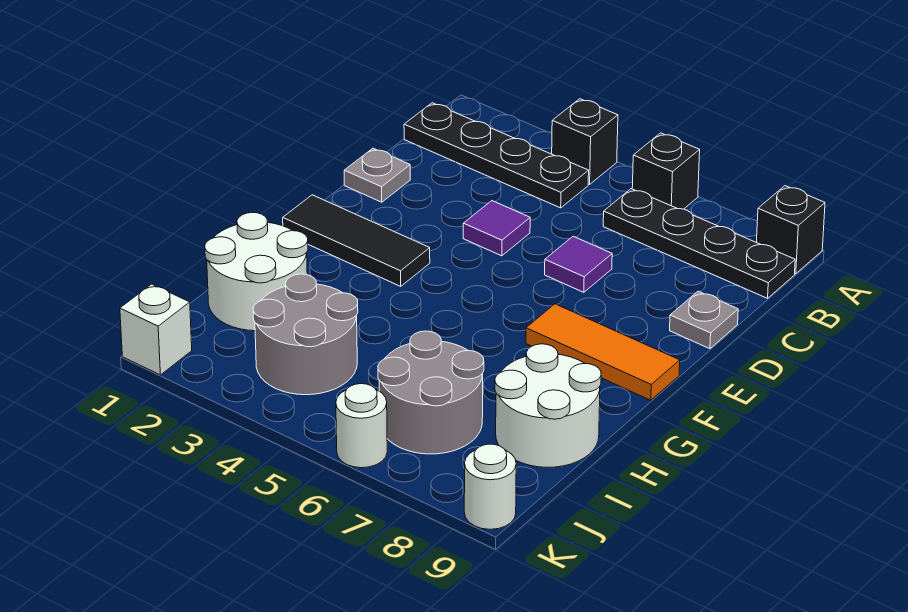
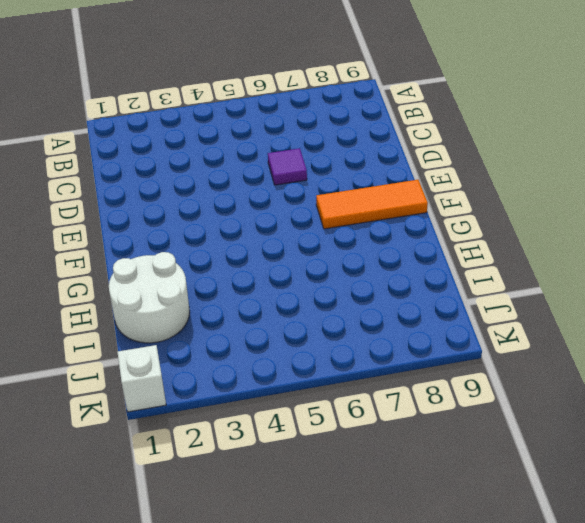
none -> black 1x1 brick [552,99,618,184]
none -> black 1x1 brick [632,133,700,209]
none -> black 1x1 brick [756,186,825,274]

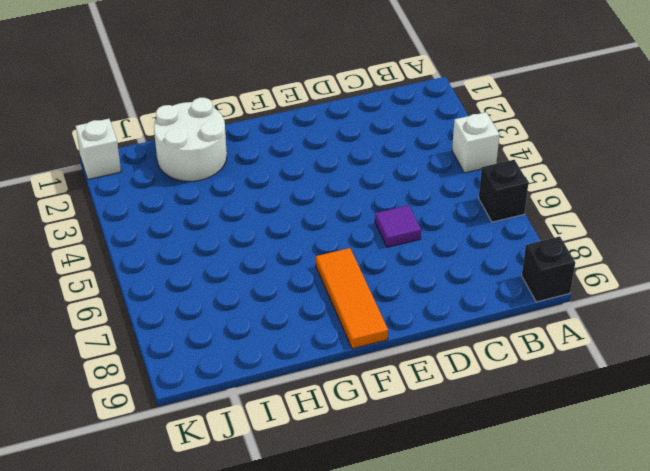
white 1x1 brick [452,112,500,173] -> black 1x1 brick [552,99,618,184]
none -> black 1x4 plate [404,103,589,208]
none -> black 1x4 plate [603,189,795,298]
none -> grey 1x1 plate [344,148,410,202]

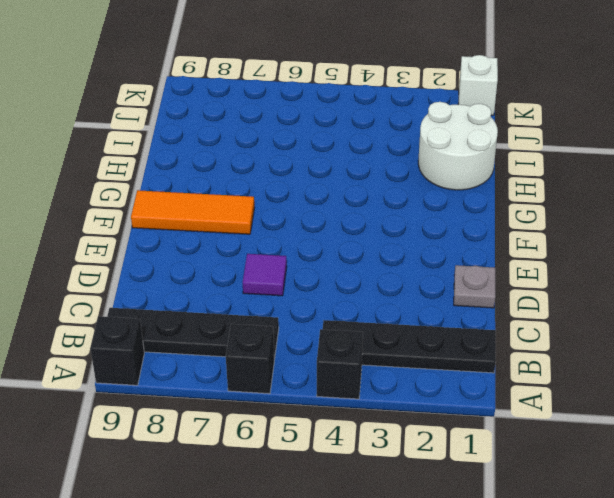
none -> purple 1x1 tile [463,201,530,256]
none -> grey 1x1 plate [670,291,738,349]
none -> black 1x3 tile [283,195,430,286]

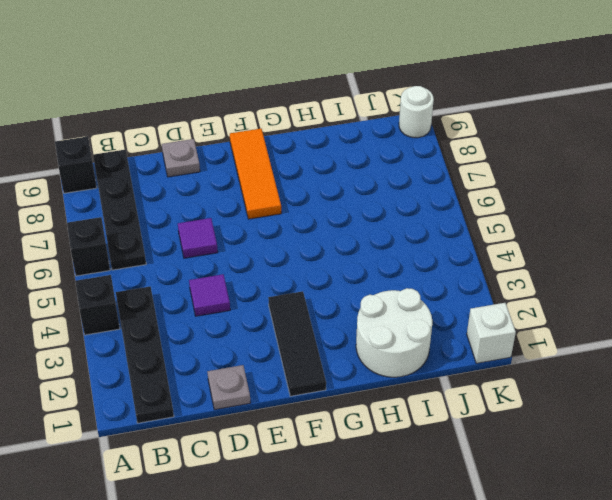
none -> white 2x2 round brick [495,344,601,467]
none -> grey 2x2 round brick [253,274,358,395]
none -> grey 2x2 round brick [378,331,484,454]

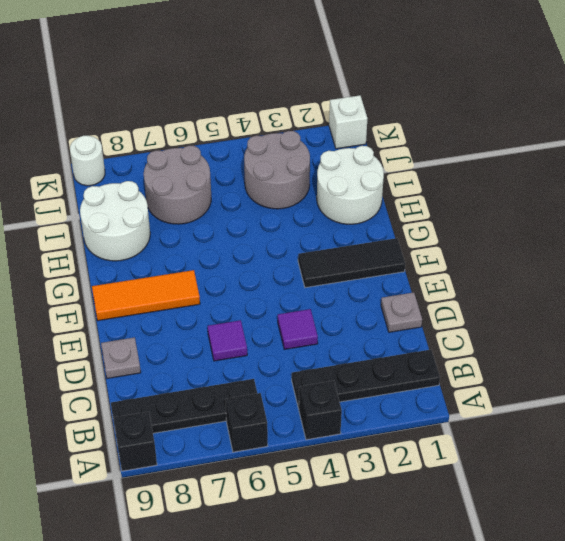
none -> white 1x1 round brick [336,384,387,468]

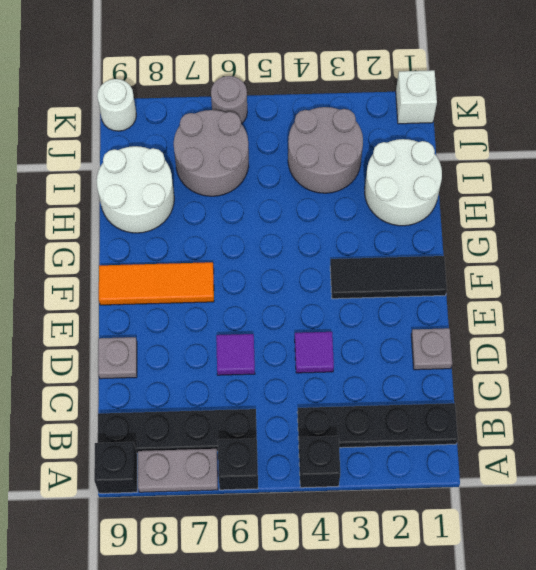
grey 1x2 plate [138,449,218,492] -> none
grey 1x1 round brick [211,76,247,124] -> white 1x1 round brick [336,384,387,468]

